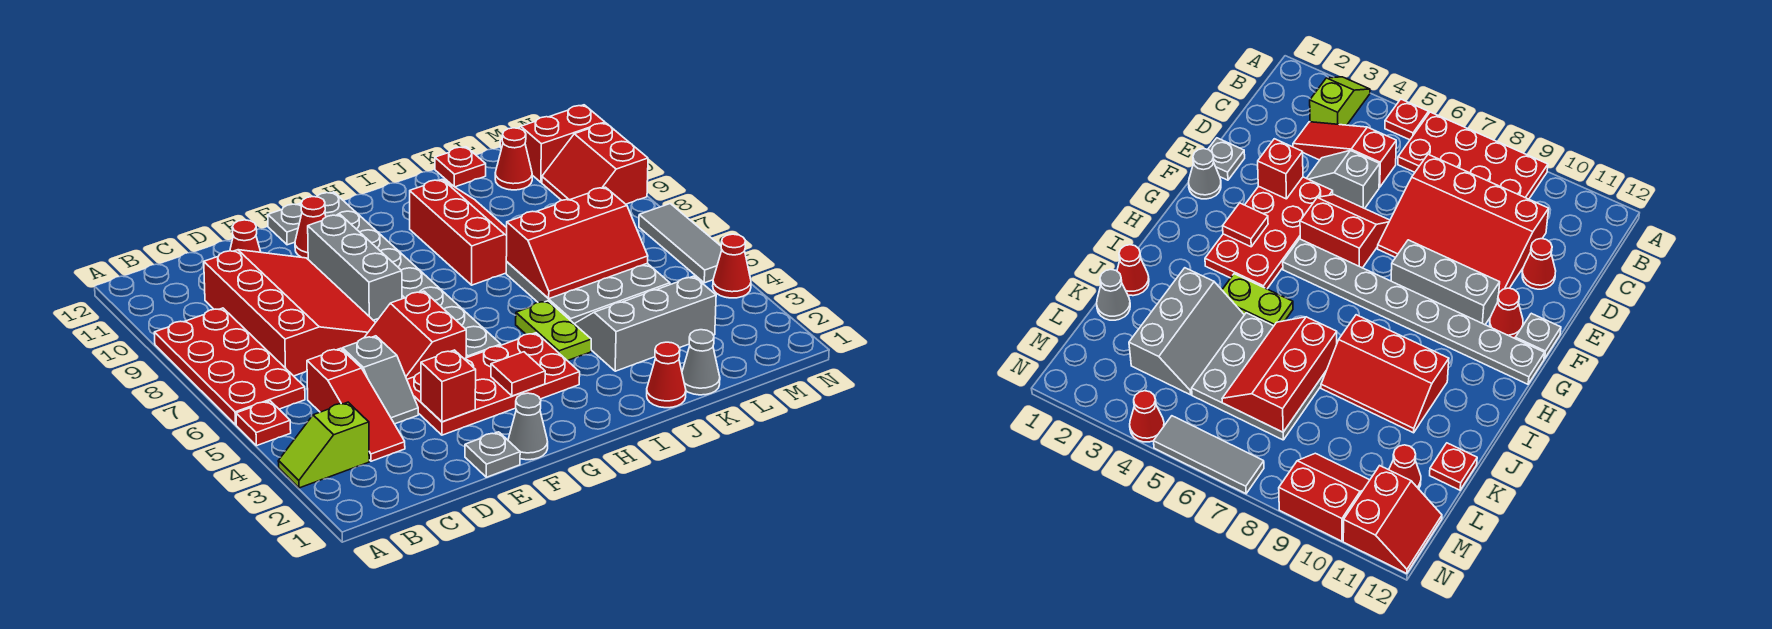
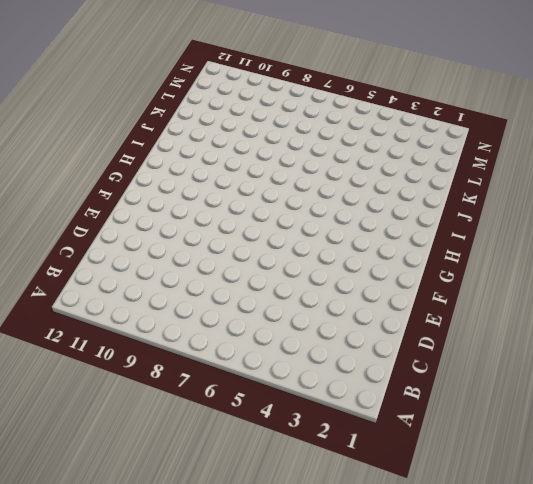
none -> lime 1x2 slope [278,402,369,488]
none -> red 1x1 plate [236,401,291,446]
none -> red 2x4 plate [154,308,305,425]
none -> red 1x3 slope [307,348,405,461]

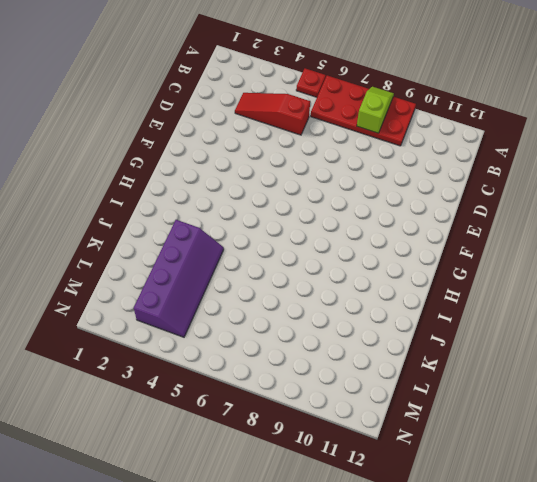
lime 1x2 slope [357,87,394,133] -> lime 1x2 slope moved to [278,402,369,488]
purple 2x4 slope [134,220,224,337] -> grey 2x3 slope [575,276,716,371]
none -> red 3x4 slope [204,250,376,376]
none -> grey 1x2 slope [342,336,418,424]
none -> red 1x1 cone [230,220,261,252]
none -> grey 1x1 plate [465,432,520,477]

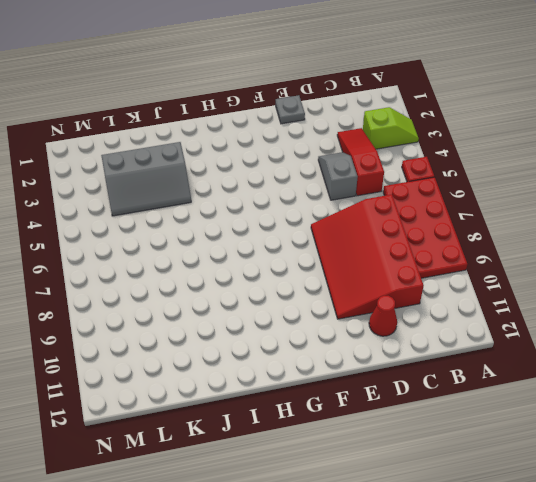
none -> red 2x4 plate [407,333,580,435]
none -> red 2x2 slope [364,291,466,379]
none -> grey 1x1 cone [508,393,548,460]
none -> grey 1x3 brick [308,215,402,320]

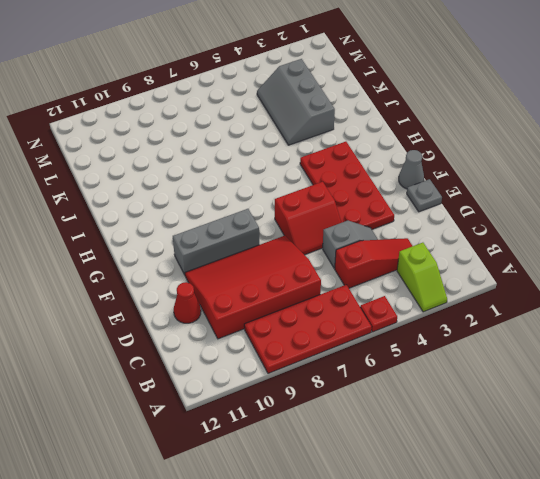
none -> red 1x1 cone [295,197,326,259]
none -> grey 1x1 plate [268,204,302,245]
none -> grey 1x8 plate [317,192,501,358]
none -> lime 1x2 plate [516,301,591,361]

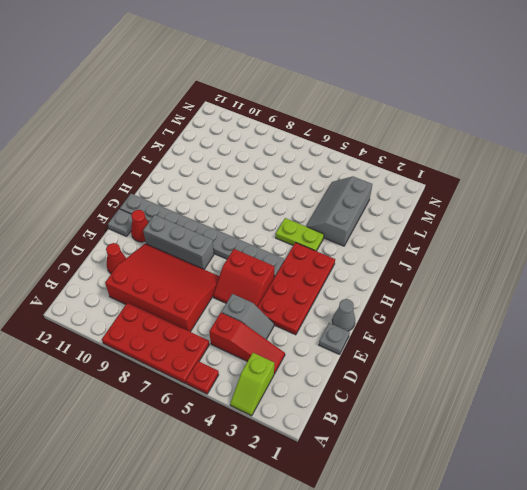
none -> red 2x3 slope [410,179,507,285]
none -> red 1x1 cone [647,342,686,408]
none -> grey 3x3 plate [506,262,670,324]
none -> grey 1x1 cone [682,330,720,395]

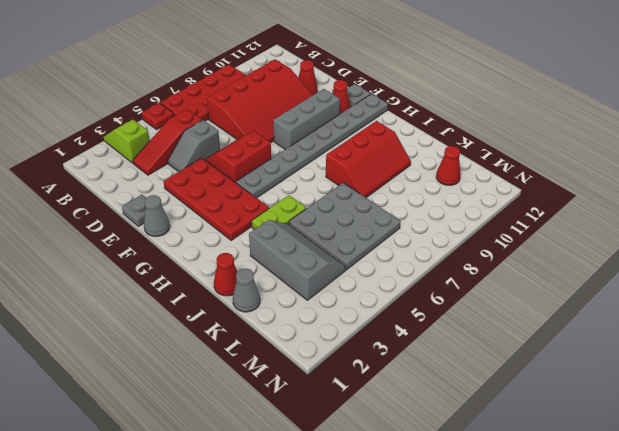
none -> red 1x1 plate [435,147,486,187]
none -> red 2x2 slope [542,123,648,204]
none -> red 2x2 slope [500,105,605,182]
none -> red 1x1 cone [713,234,751,298]

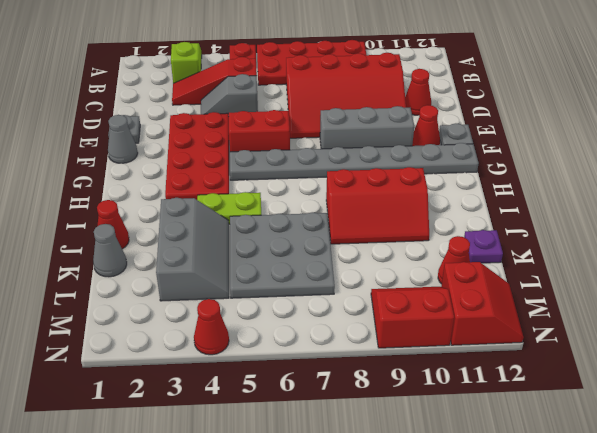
purple 1x1 plate [464,230,503,263] -> red 1x1 plate [435,147,486,187]
none -> grey 1x3 tile [639,204,722,283]
none -> red 1x1 brick [421,350,476,422]
none -> red 1x1 tile [491,352,545,396]
none -> red 2x3 slope [506,187,648,299]

